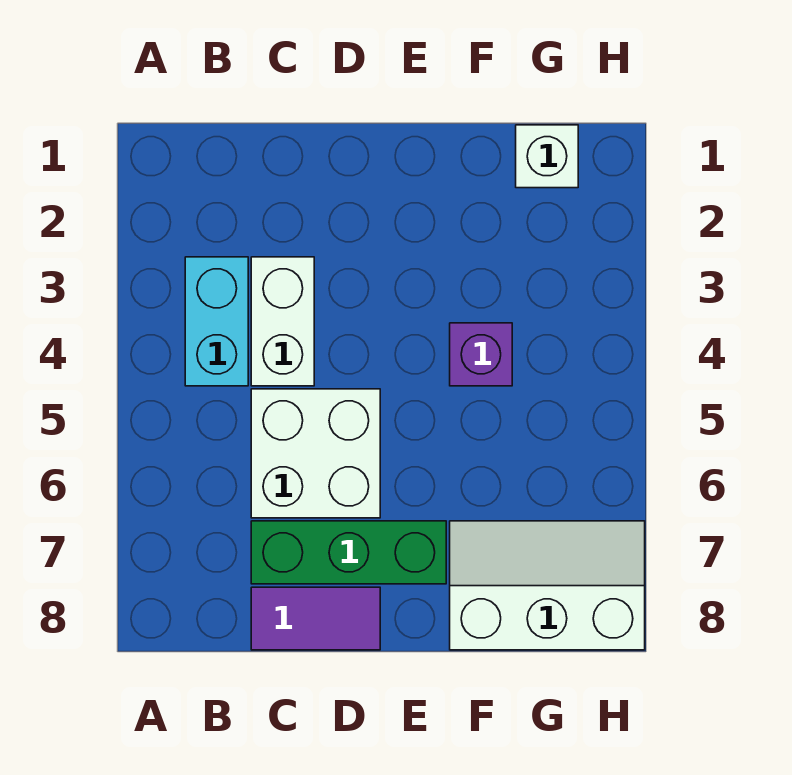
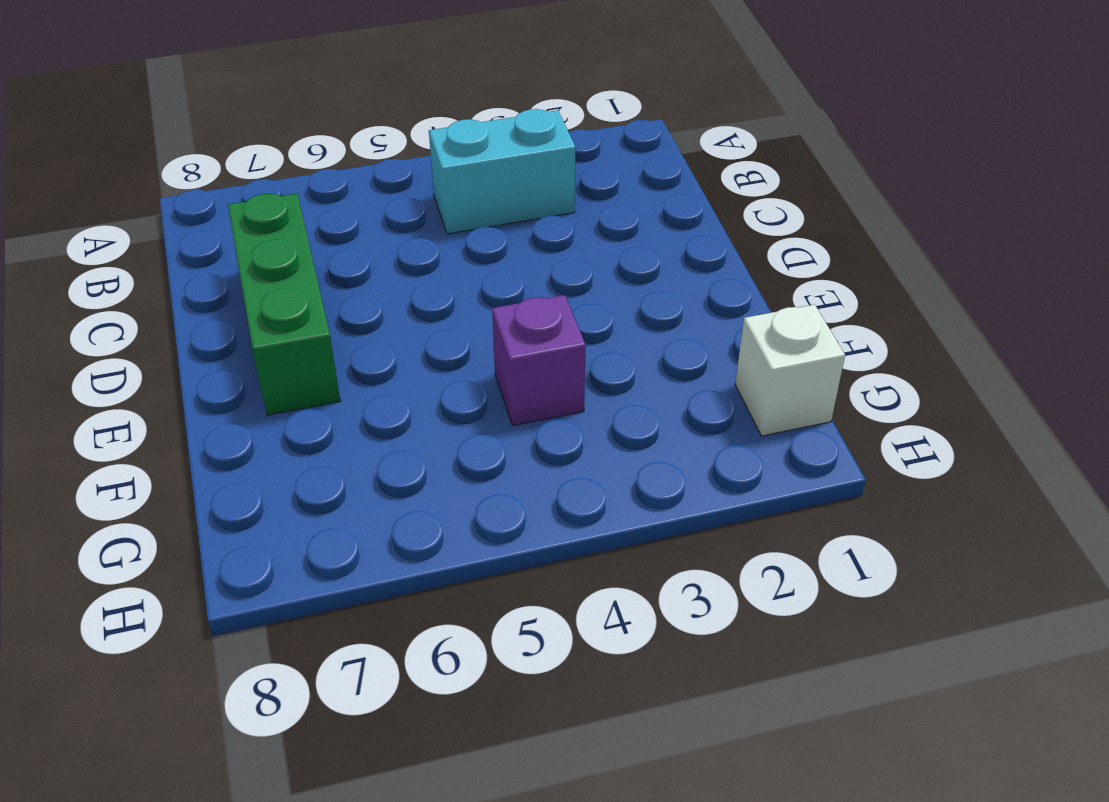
none -> white 1x2 brick [251,257,314,386]
none -> white 2x2 brick [251,389,380,518]

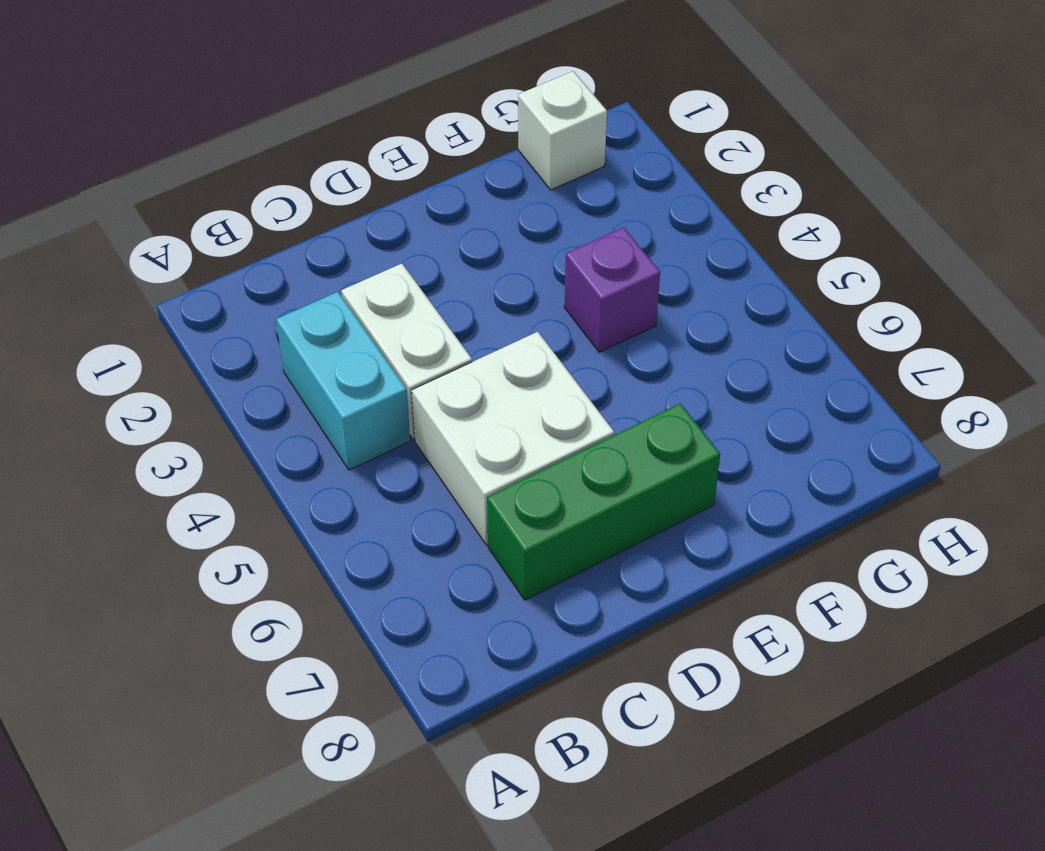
none -> purple 1x2 tile [251,587,380,650]
none -> white 2x3 slope [450,521,645,650]

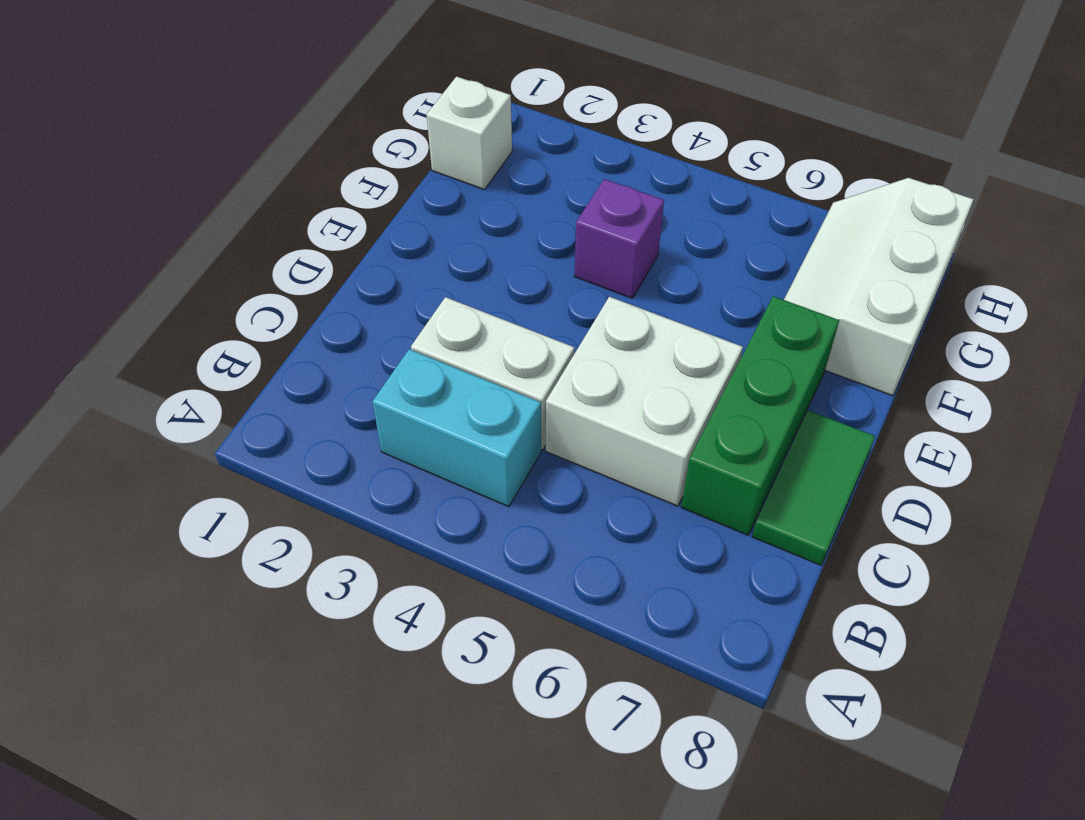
green 1x2 tile [752,410,875,565] -> purple 1x2 tile [251,587,380,650]

